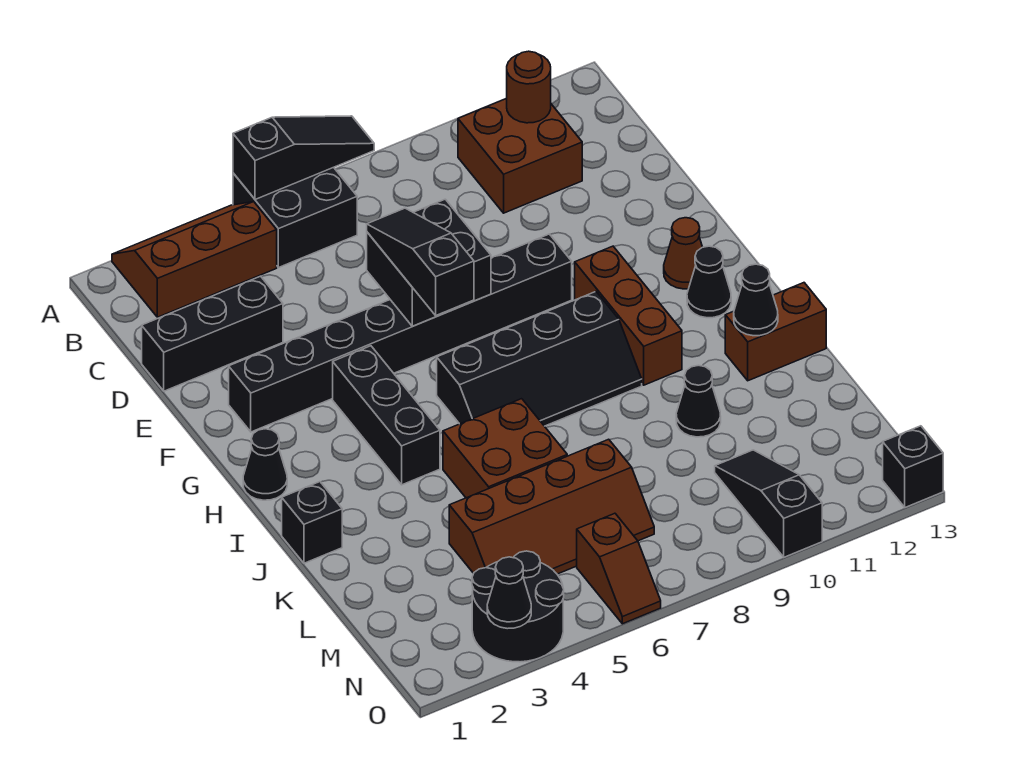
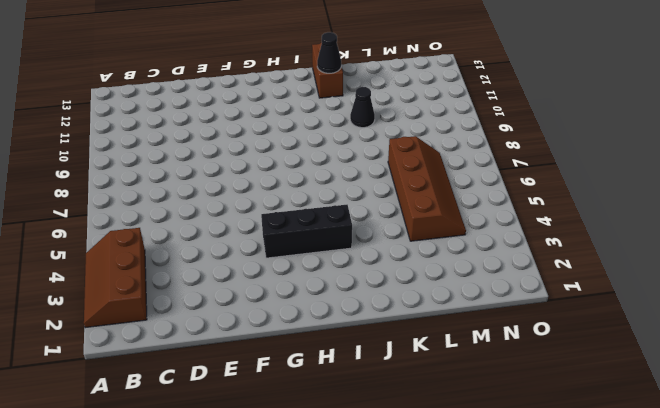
none -> black 2x2 brick [233,167,357,268]
none -> brown 2x2 brick [458,98,582,213]
none -> black 1x3 brick [142,276,283,391]

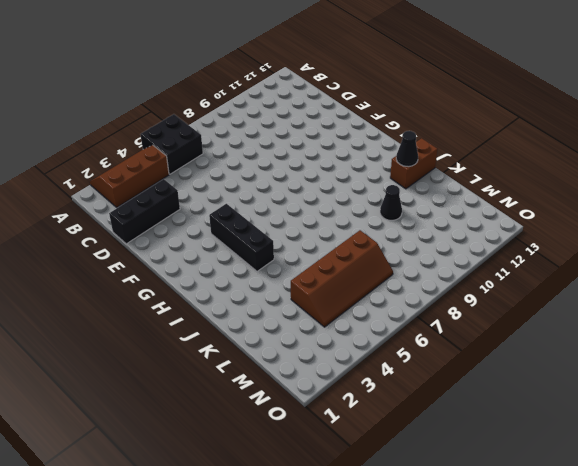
none -> brown 2x2 brick [458,98,582,213]
none -> black 1x8 brick [229,234,572,432]
none -> brown 1x3 brick [575,246,682,385]

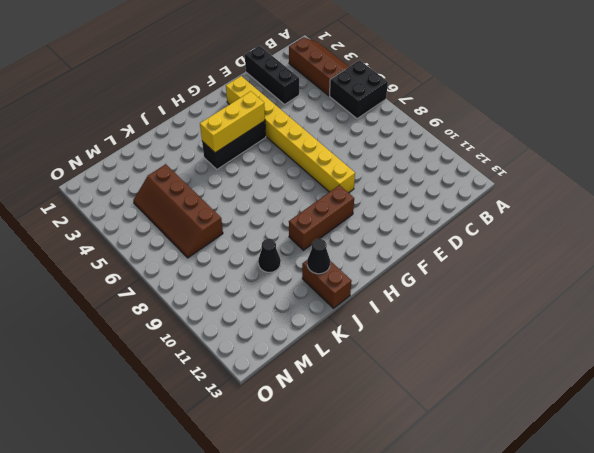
yellow 1x8 brick [226,76,355,193] -> black 1x8 brick [229,234,572,432]
yellow 1x3 brick [200,91,265,153] -> none
none -> brown 2x2 brick [458,98,582,213]
none -> brown 1x1 cone [664,218,702,289]
none -> black 1x1 cone [243,429,287,500]

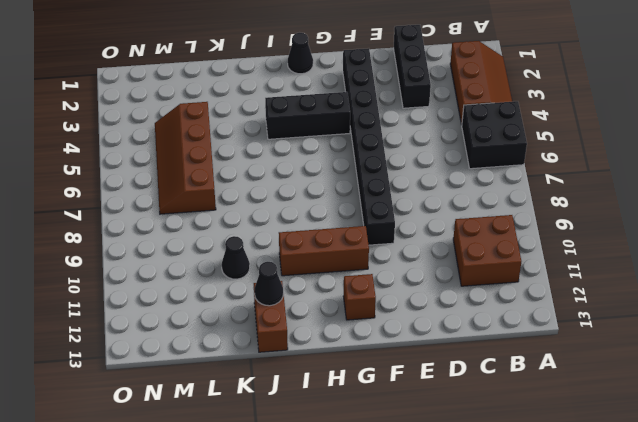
brown 1x1 brick [343,274,376,320] -> brown 1x1 cone [664,218,702,289]
none -> black 2x4 slope [437,292,642,426]
none -> black 1x1 cone [687,246,731,318]
none -> black 1x1 brick [282,482,342,563]

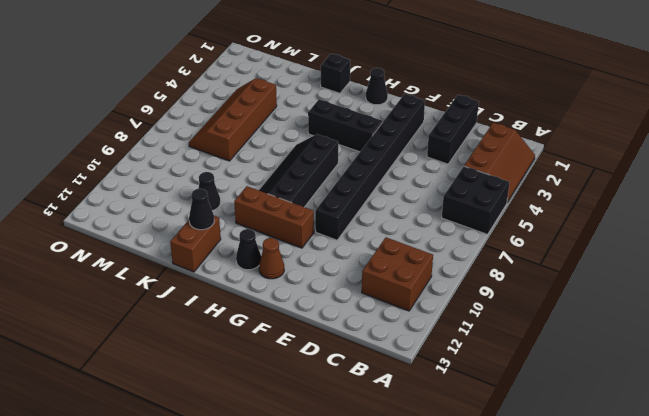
none -> brown 2x2 brick [443,399,567,498]
none -> black 1x3 slope [715,450,822,557]
none -> black 2x2 round brick [472,551,564,662]

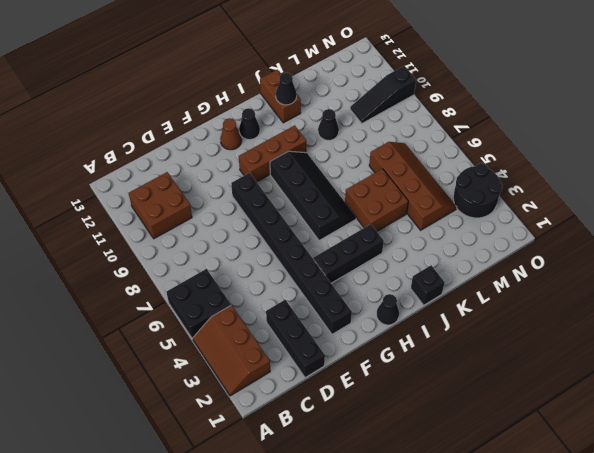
none -> brown 1x2 slope [577,513,661,624]
none -> black 1x1 brick [883,426,943,507]
none -> black 1x3 slope [233,116,374,200]

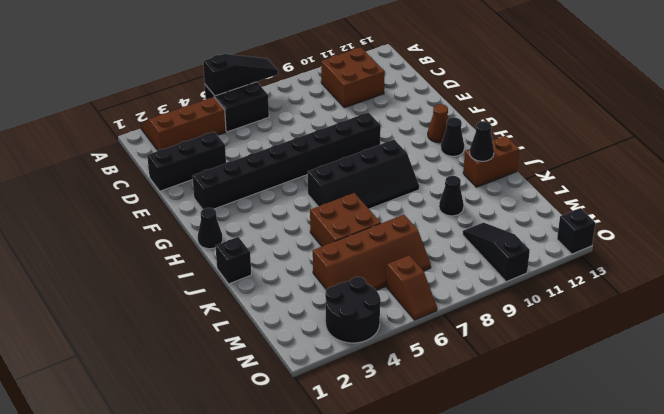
none -> black 1x3 brick [333,346,440,485]
none -> brown 1x3 brick [575,246,682,385]
none -> brown 1x1 round brick [507,51,551,123]

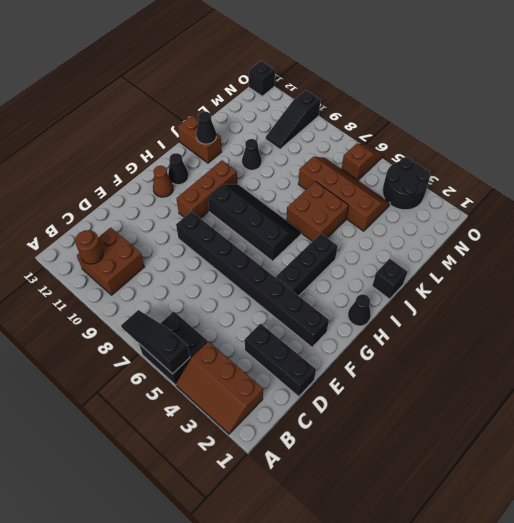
none -> black 2x2 brick [367,199,491,326]
none -> black 1x1 cone [487,557,531,629]
none -> black 1x3 slope [367,208,474,315]

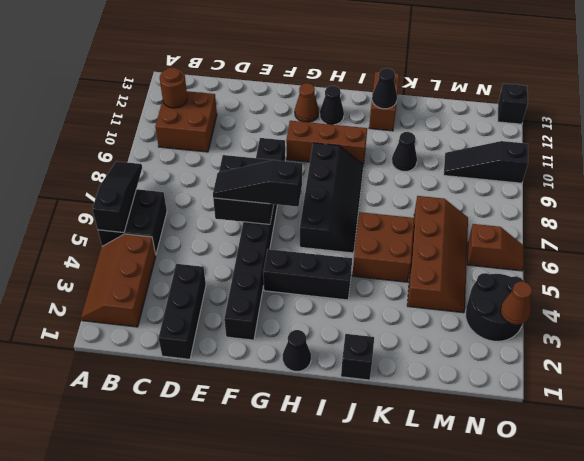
brown 1x1 cone [500,282,532,325] -> black 1x1 cone [487,557,531,629]

